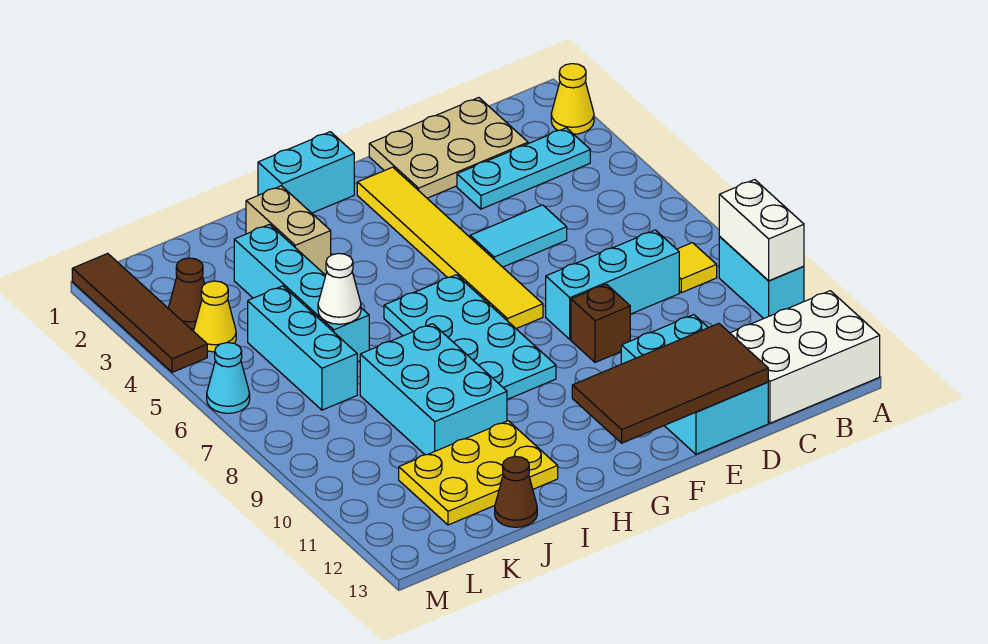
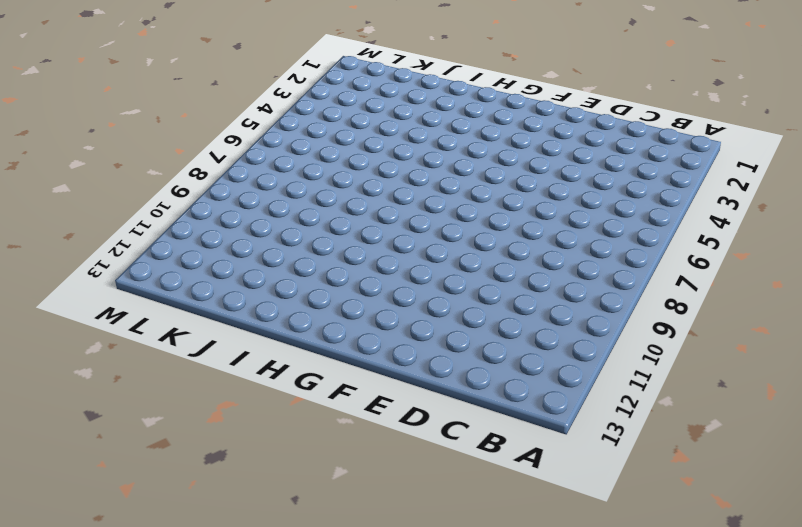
none -> yellow 1x1 cone [551,64,594,134]
none -> cyan 1x2 brick [719,237,804,319]
none -> white 2x3 brick [730,291,880,423]

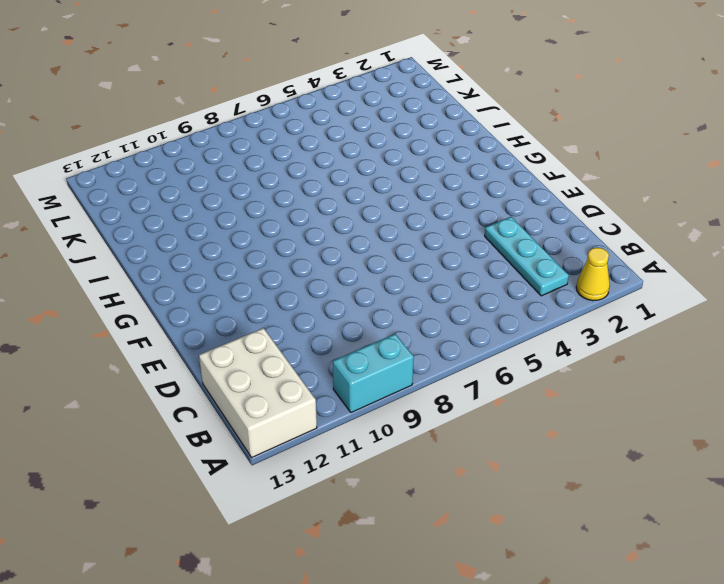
none -> yellow 1x1 tile [677,243,717,293]
none -> tan 2x3 plate [369,98,528,198]
none -> cyan 1x3 brick [546,230,679,339]

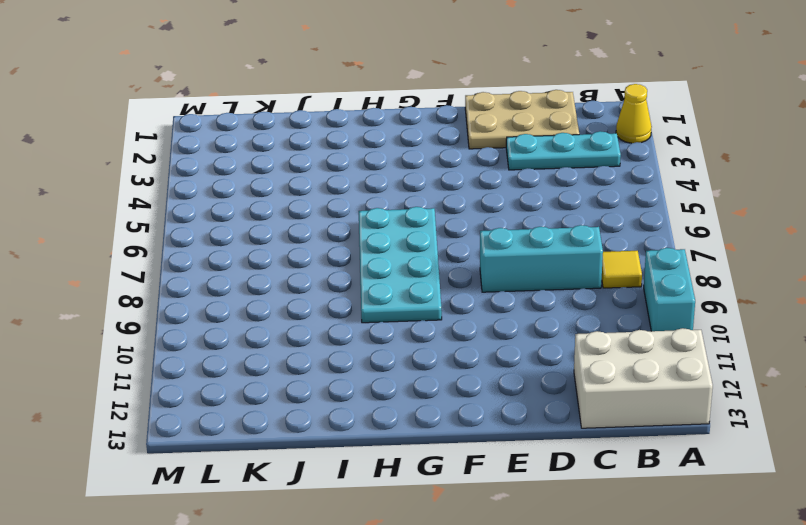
none -> cyan 1x2 tile [470,205,567,267]
none -> cyan 2x3 brick [621,315,768,454]
none -> brown 1x1 brick [571,284,630,362]

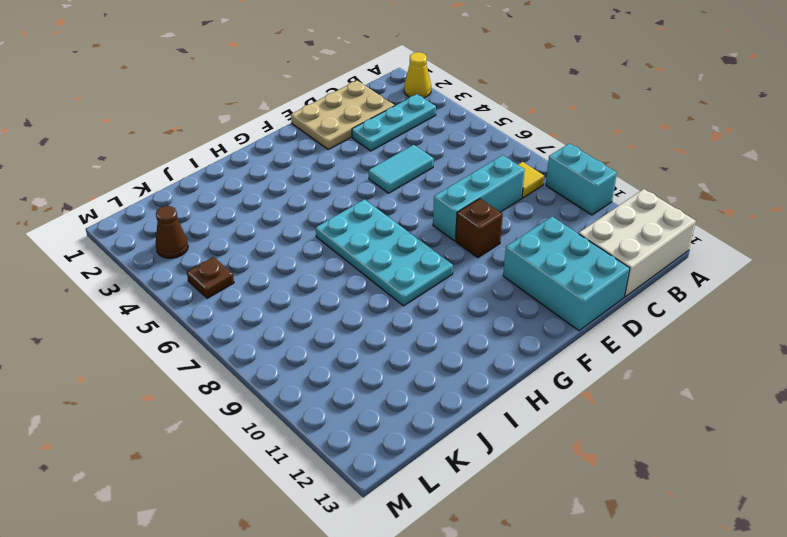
brown 1x1 plate [187,257,234,298] -> none
none -> yellow 1x6 tile [357,167,543,329]
none -> cyan 1x2 brick [258,132,354,213]
none -> tan 1x2 brick [246,186,331,275]

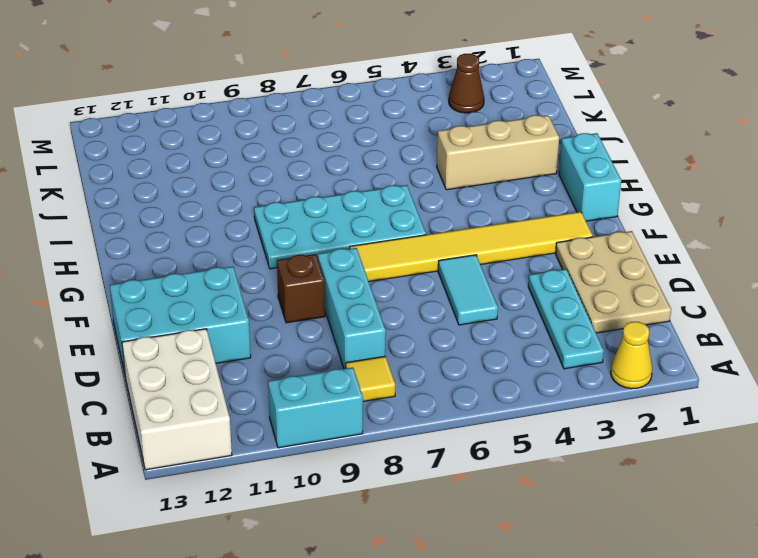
tan 1x3 brick [437,115,559,190] -> tan 1x2 brick [246,186,331,275]
none -> cyan 2x3 brick [360,324,507,455]
none -> yellow 2x3 plate [399,421,558,525]
none -> cyan 1x4 brick [234,224,369,362]

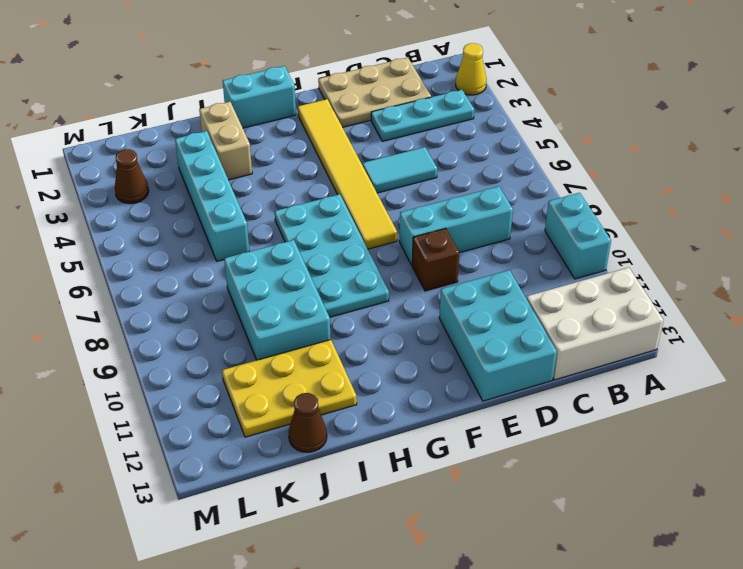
none -> yellow 1x1 tile [677,243,717,293]
none -> cyan 1x3 brick [248,286,357,410]
none -> yellow 1x1 cone [194,281,236,352]

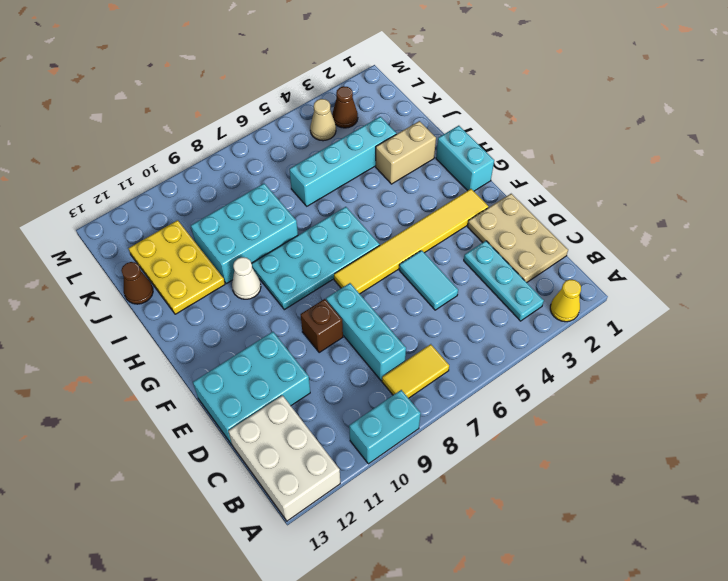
yellow 1x2 tile [382,344,449,398] -> yellow 1x1 tile [677,243,717,293]
white 1x1 cone [232,257,261,299] -> white 1x1 cone moved to [318,253,361,324]
tan 1x1 cone [310,99,336,141] -> yellow 1x1 cone [194,281,236,352]
none -> cyan 1x3 brick [248,286,357,410]
none -> brown 1x4 tile [72,253,207,372]
none -> cyan 1x1 cone [207,343,250,413]

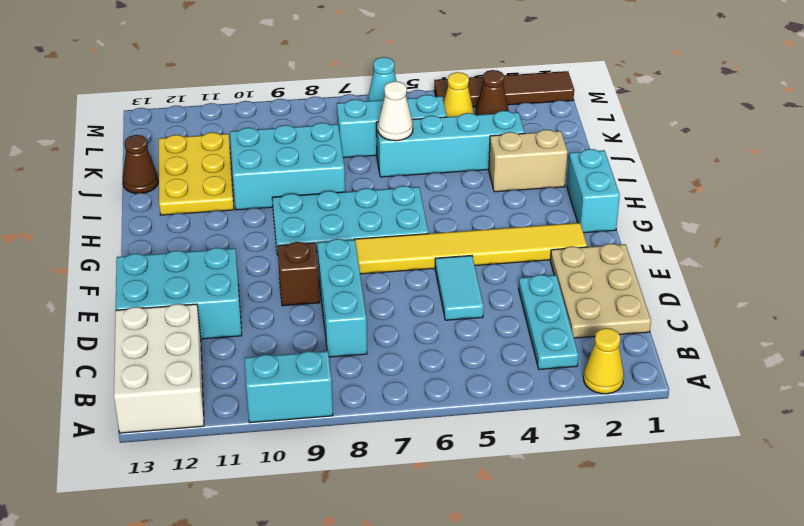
none -> yellow 1x1 tile [677,243,717,293]
none -> white 1x2 brick [719,180,804,281]
none -> brown 2x4 tile [572,324,768,443]

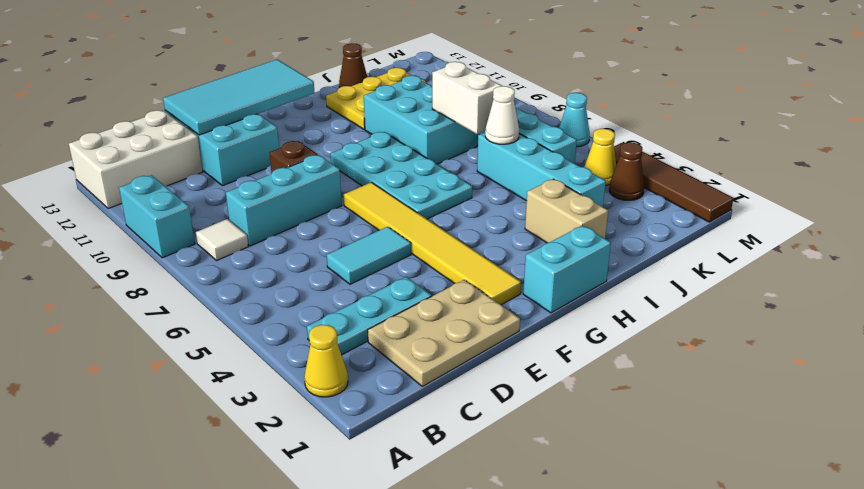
white 1x1 tile [196,219,248,260] -> yellow 1x1 tile [677,243,717,293]
cyan 2x4 tile [163,60,315,135] -> brown 2x4 tile [572,324,768,443]
white 1x2 brick [432,62,502,134] -> white 1x2 brick moved to [719,180,804,281]

